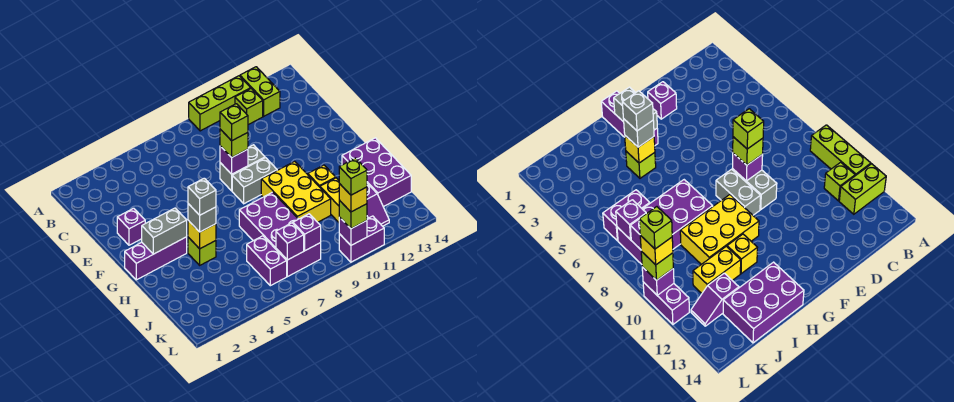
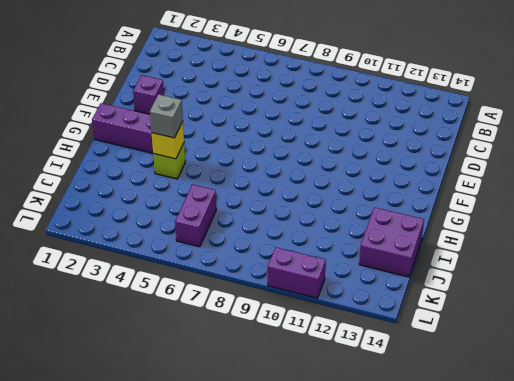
purple 2x2 brick [359,207,424,277] -> purple 2x3 brick [342,138,411,207]
none -> lime 1x3 brick [189,76,251,131]
none -> lime 1x2 brick [240,67,280,116]
none -> lime 1x1 brick [235,89,263,125]

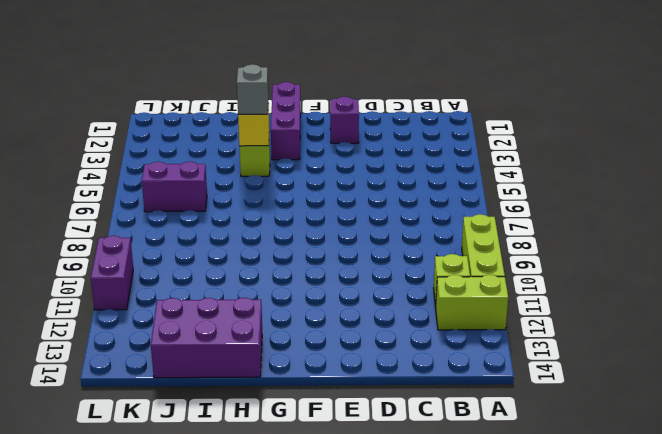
none -> grey 1x2 brick [220,145,265,191]
none -> grey 1x2 brick [232,158,277,204]
none -> yellow 2x3 brick [261,161,331,222]

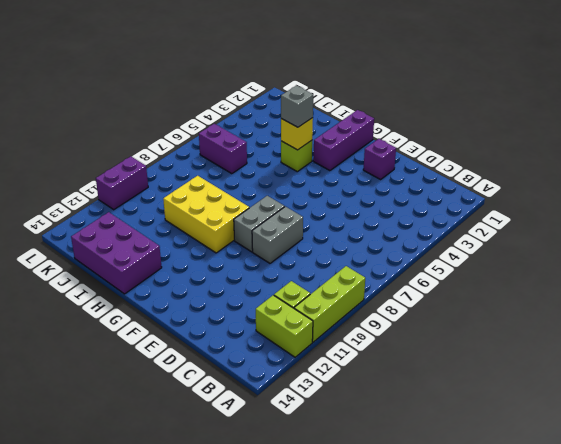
none -> purple 2x4 brick [239,192,321,277]
none -> yellow 1x1 brick [308,165,336,187]
none -> yellow 1x2 brick [320,178,339,222]

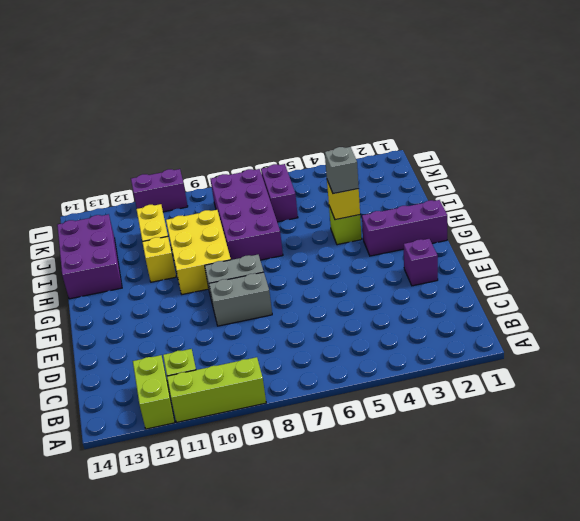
none -> purple 1x2 slope [367,183,389,226]
none -> purple 1x1 brick [220,146,248,174]
none -> grey 1x2 brick [142,208,187,254]

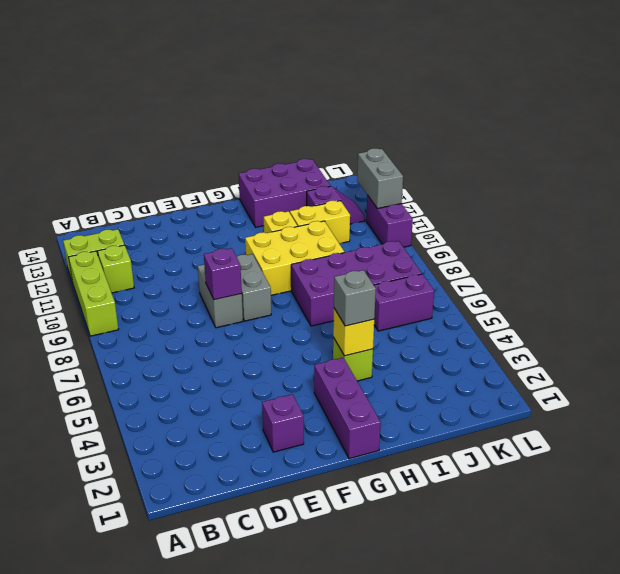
grey 1x2 brick [357,148,403,209] -> grey 1x2 brick moved to [142,208,187,254]
none -> purple 1x1 brick [276,223,304,260]
none -> purple 1x1 brick [293,214,321,251]
none -> purple 1x1 brick [339,217,367,245]

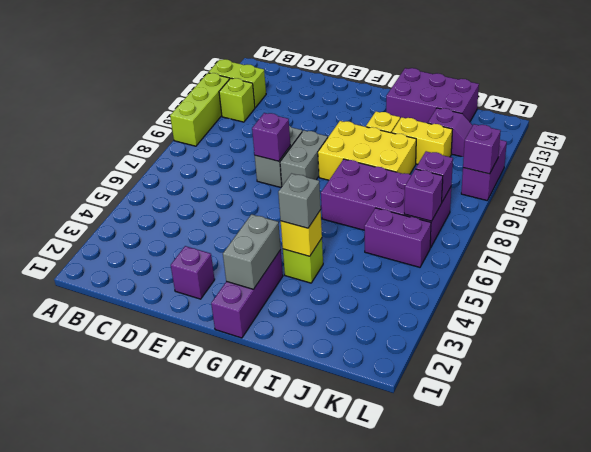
none -> lime 1x1 brick [220,129,248,157]
none -> lime 1x1 brick [339,200,367,229]
none -> lime 1x1 brick [220,104,248,141]

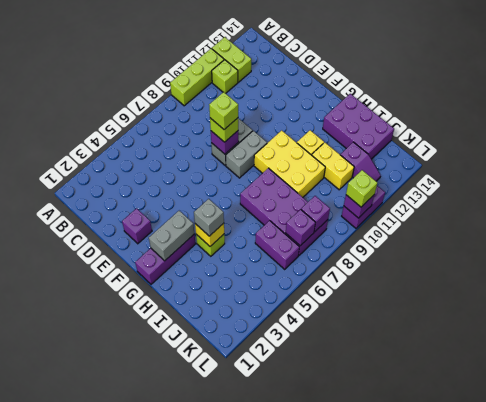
none -> grey 1x1 brick [188,178,216,215]
none -> yellow 1x1 brick [339,184,367,212]
none -> lime 1x1 brick [339,158,367,195]

